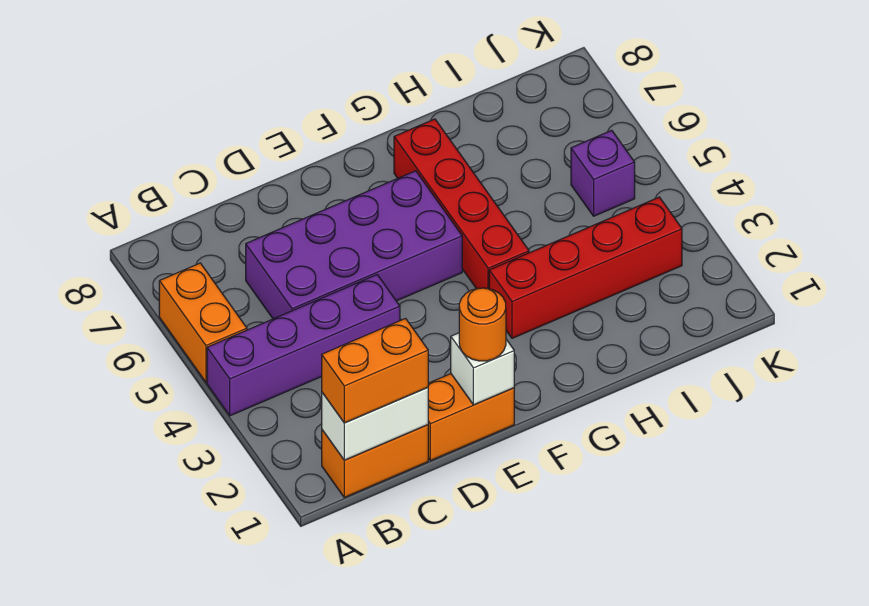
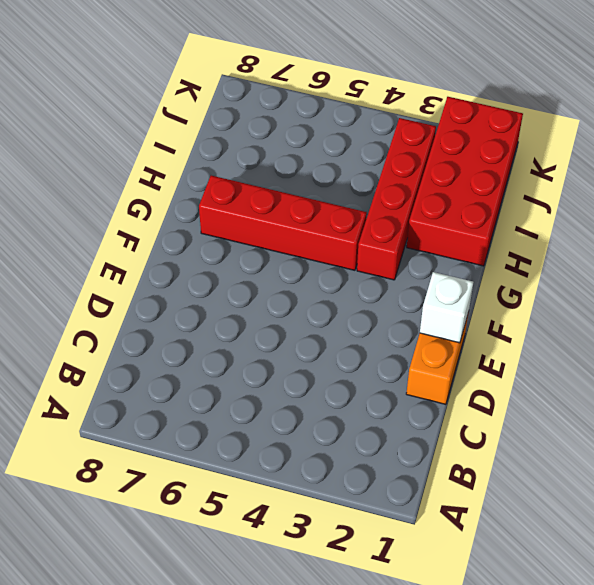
red 2x4 brick [407,97,523,266] -> none
none -> purple 1x4 brick [207,275,400,416]
none -> orange 1x2 brick [159,263,247,382]
none -> orange 1x2 brick [322,425,428,497]

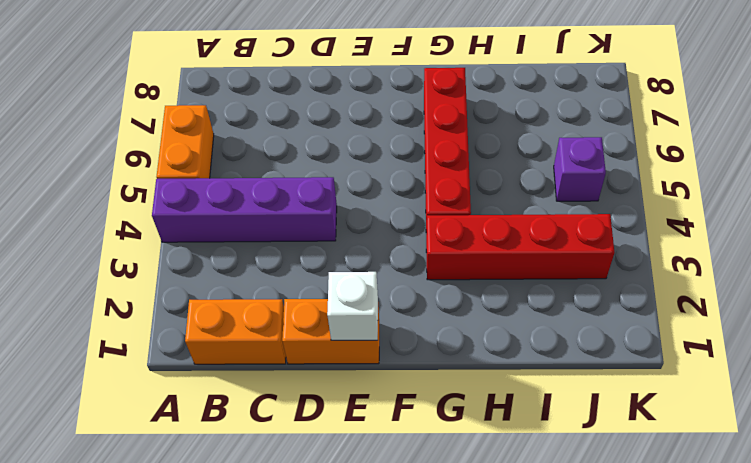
none -> purple 2x4 brick [246,171,462,319]
none -> white 1x2 brick [322,388,428,460]
none -> orange 1x2 brick [322,319,428,423]

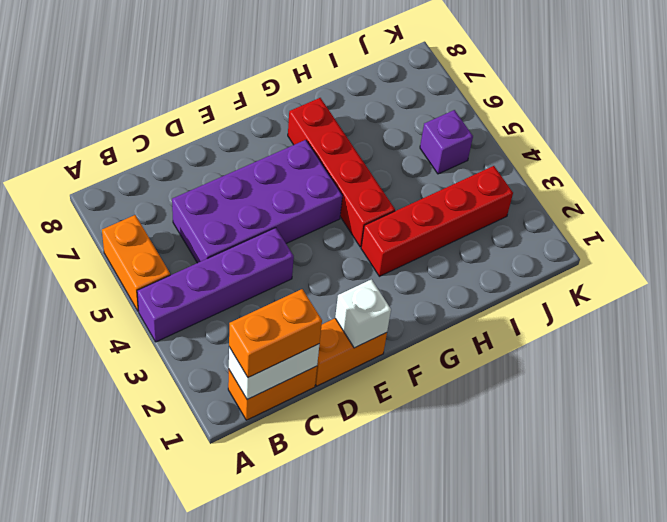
none -> orange 1x1 round brick [459,288,506,361]

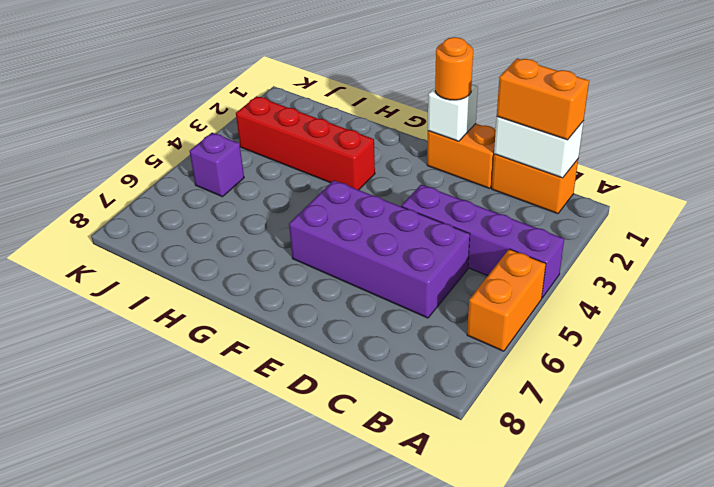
none -> red 1x4 brick [394,119,529,289]

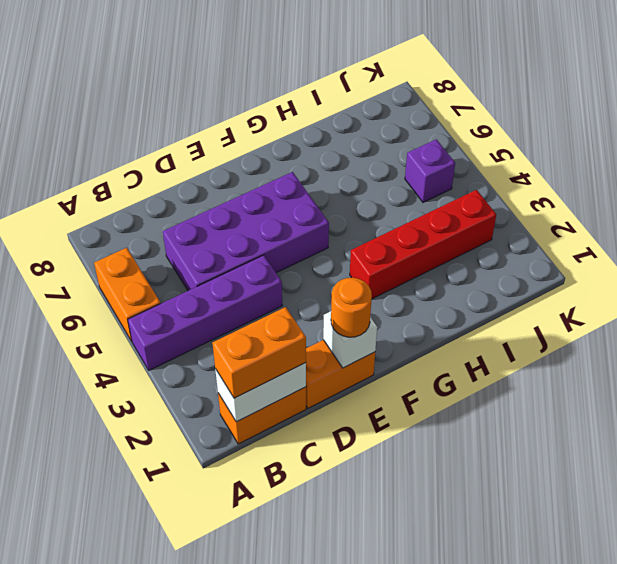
none -> red 1x4 brick [394,119,529,289]

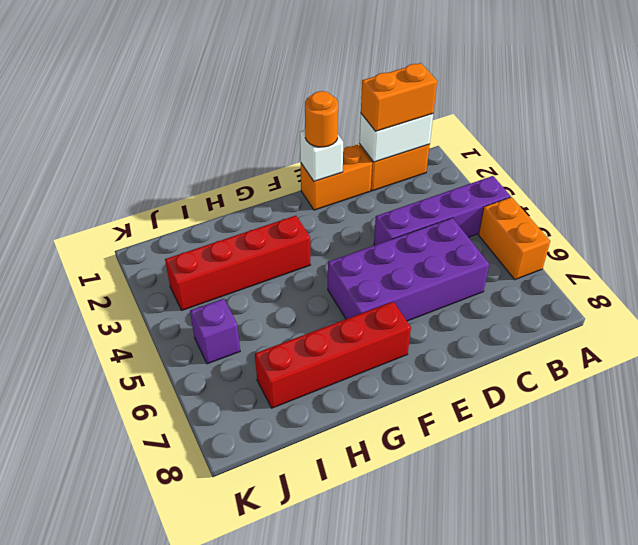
red 1x4 brick [255,302,411,408] -> red 1x4 brick turned to [394,119,529,289]

